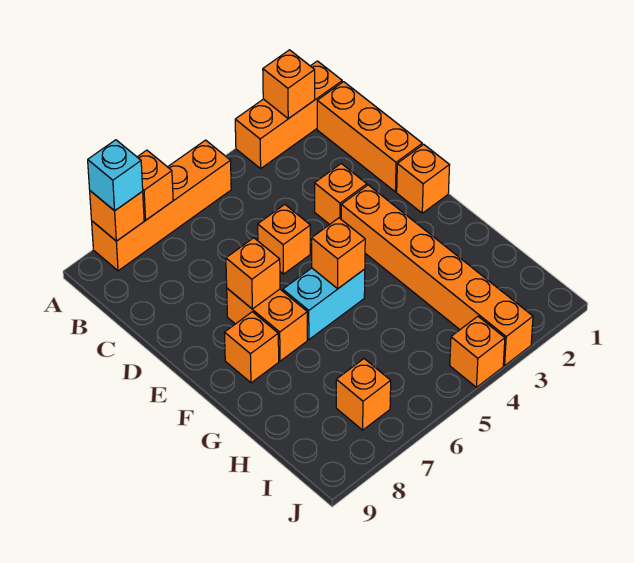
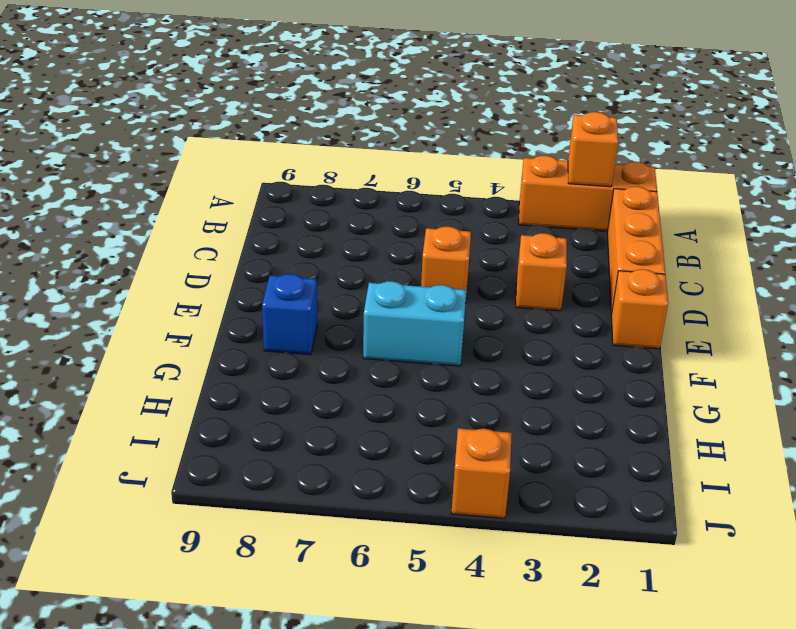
blue 1x1 brick [262,274,317,355] -> orange 1x1 brick [224,312,279,383]
none -> orange 1x4 brick [92,140,231,271]
none -> orange 1x6 brick [341,185,533,366]
none -> orange 1x2 brick [227,289,307,361]

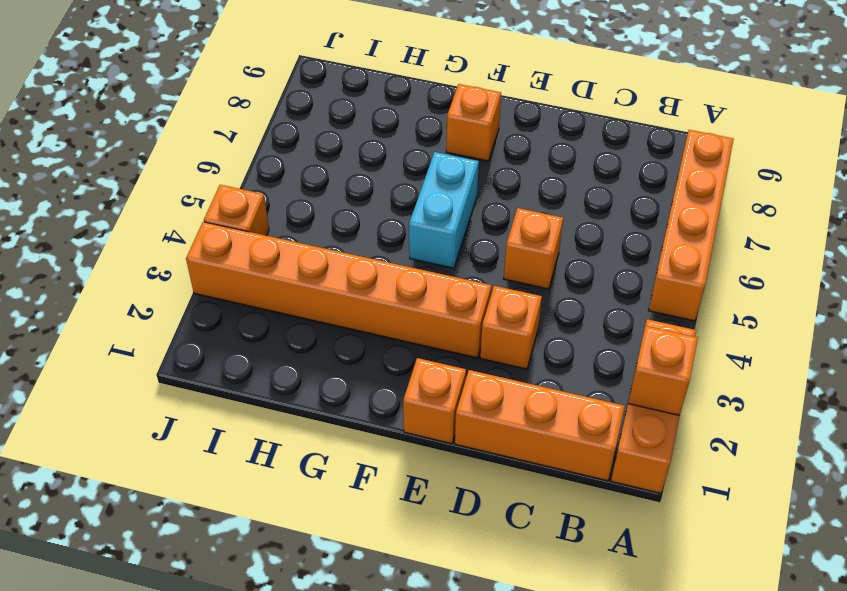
none -> orange 1x2 brick [227,289,307,361]
none -> orange 1x1 brick [336,359,391,430]
none -> orange 1x1 brick [138,150,173,220]

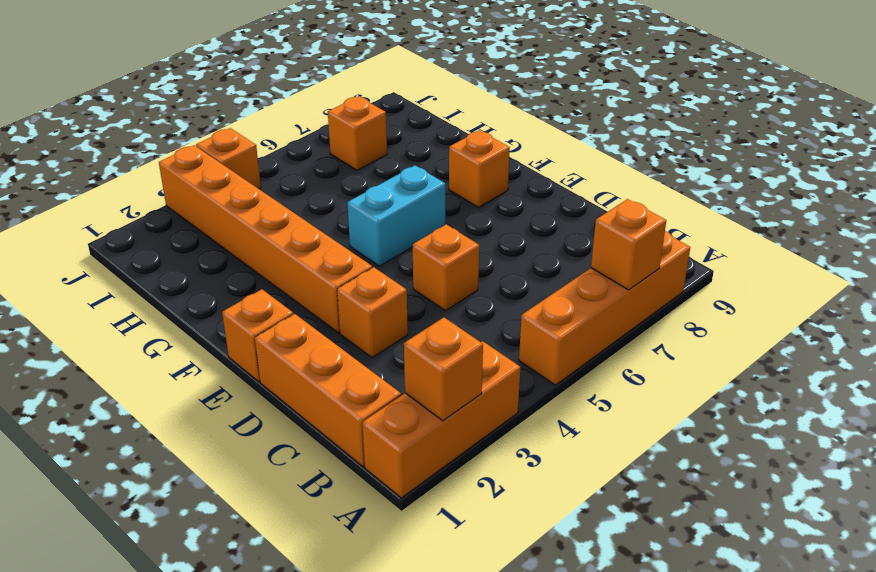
none -> orange 1x2 brick [227,289,307,361]
none -> orange 1x1 brick [90,191,144,241]
none -> orange 1x1 brick [226,238,280,309]

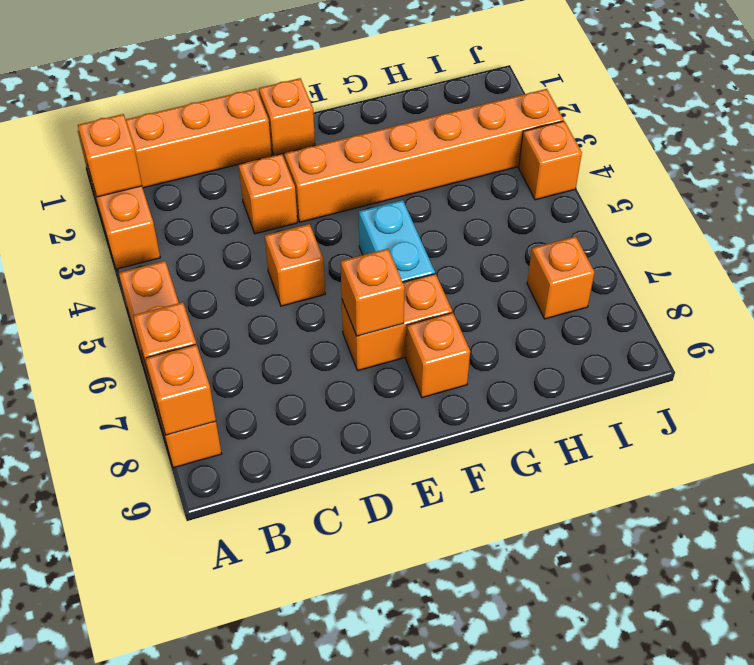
none -> orange 1x1 brick [312,218,365,289]
none -> cyan 1x1 brick [88,140,143,211]

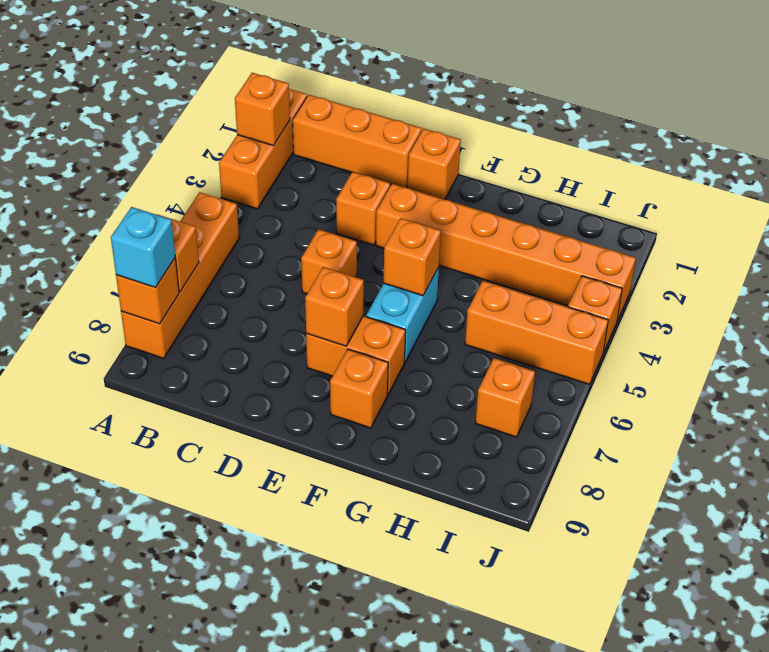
orange 1x3 brick [465,281,608,384] -> none

